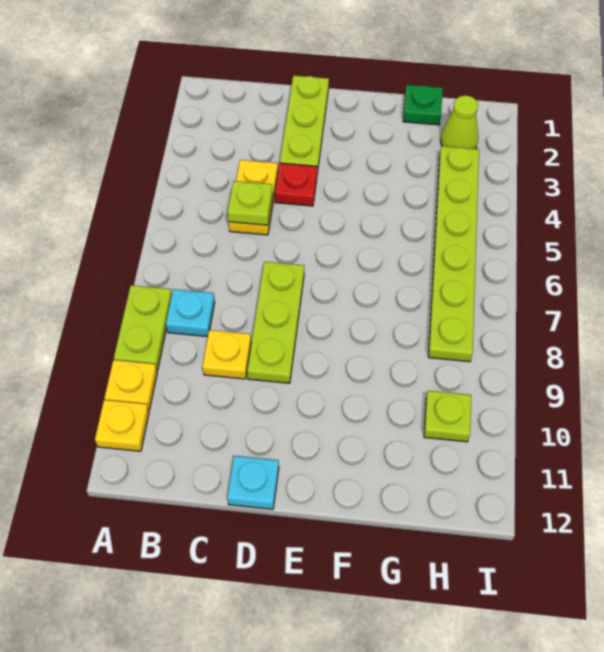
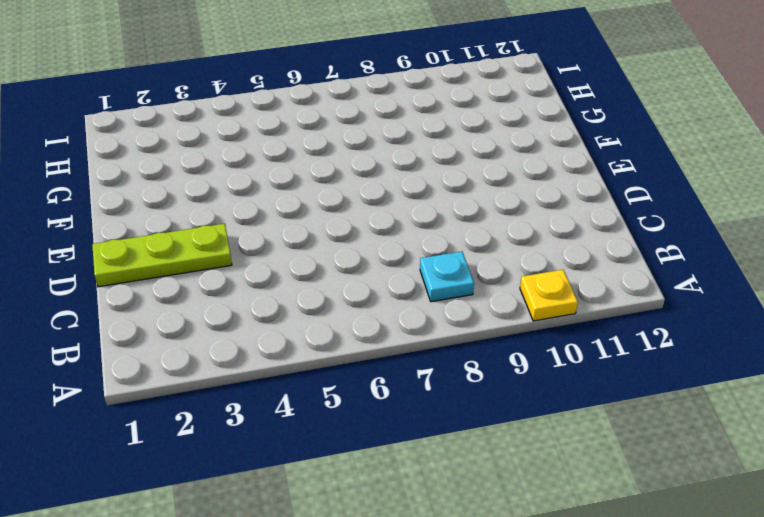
none -> lime 1x2 plate [114,285,172,370]
none -> yellow 1x1 plate [95,400,149,451]
none -> yellow 1x2 plate [229,160,278,235]

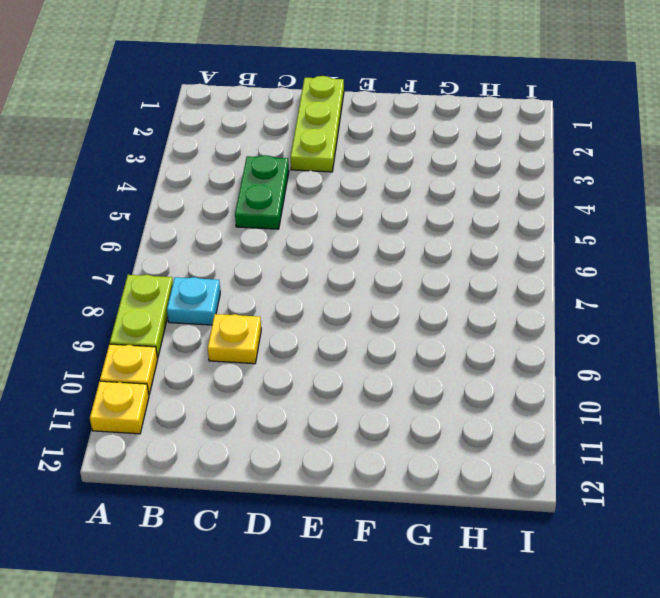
green 1x2 plate [235,155,289,229] -> yellow 1x2 plate [229,160,278,235]
none -> red 1x1 plate [275,163,317,206]
none -> lime 1x3 plate [247,262,304,383]
none -> cyan 1x1 plate [227,456,279,509]

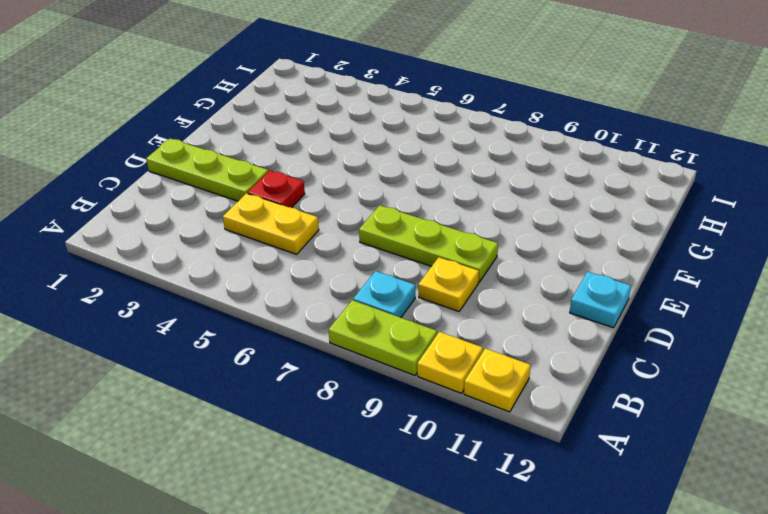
none -> green 1x1 plate [403,85,443,125]
none -> lime 1x1 cone [440,95,478,149]
none -> lime 1x6 plate [428,146,479,362]

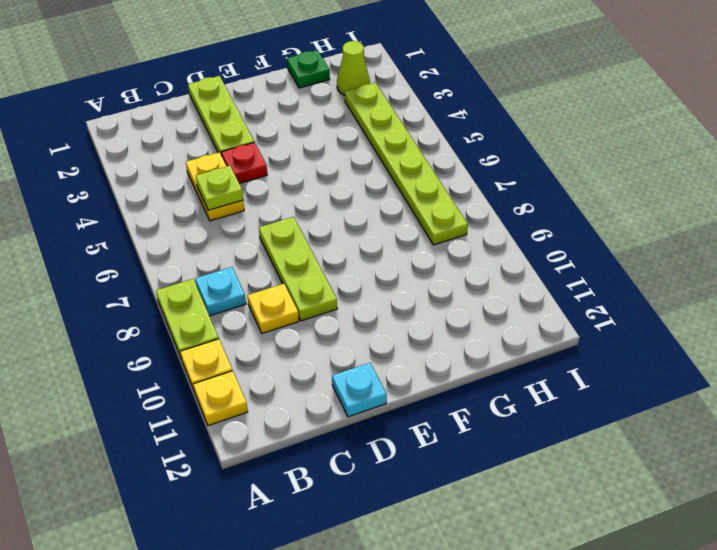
none -> lime 1x1 plate [424,391,471,442]

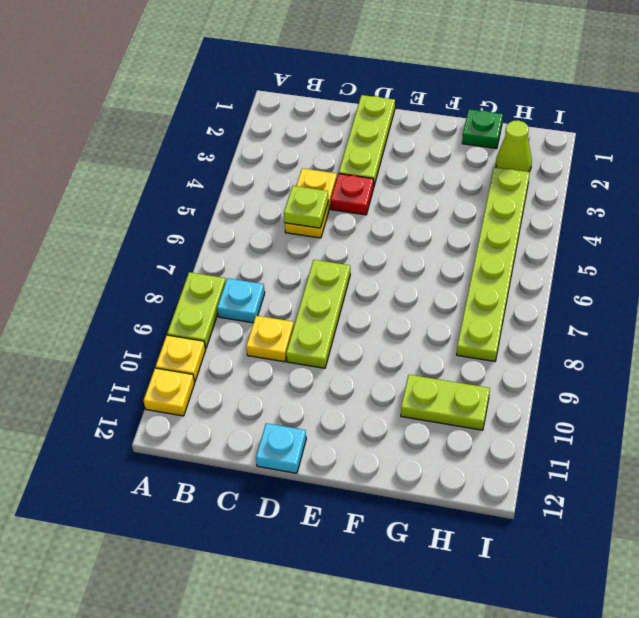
lime 1x2 plate [401,375,490,430] -> lime 1x1 plate [424,391,471,442]

